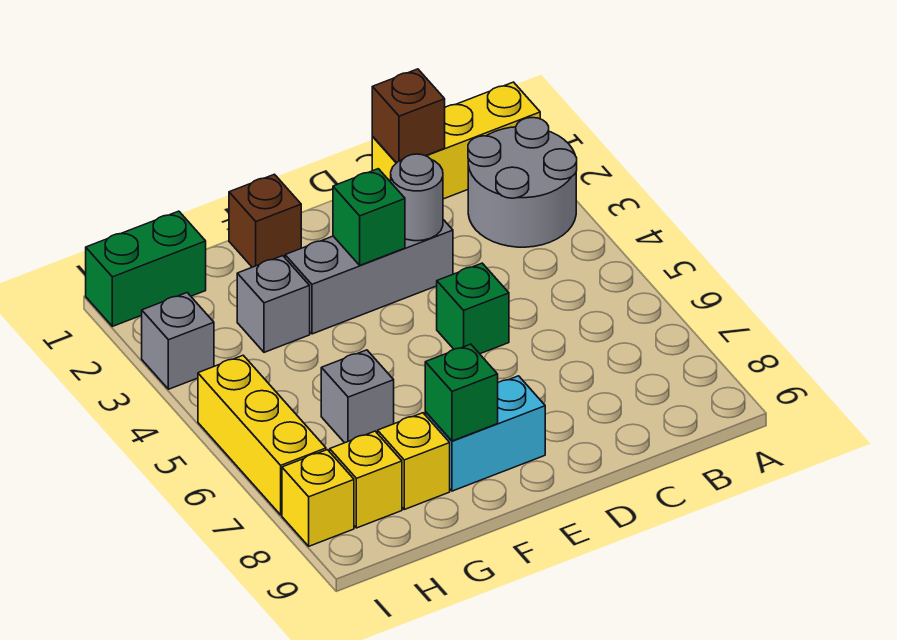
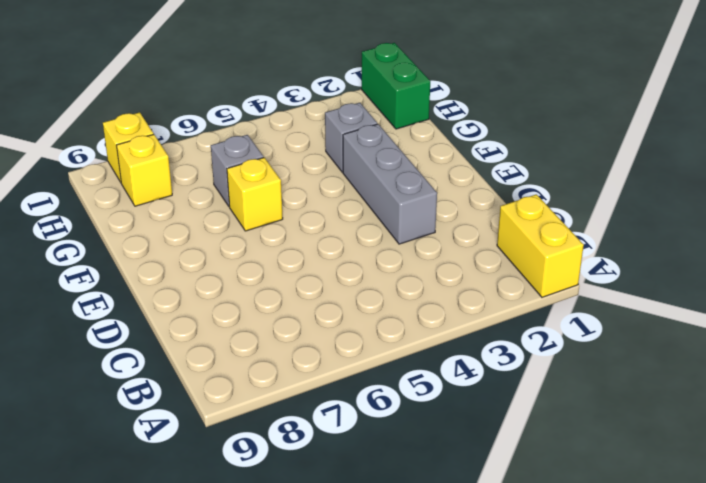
yellow 1x2 brick [497,194,584,297] -> yellow 1x3 brick [372,82,540,199]
yellow 1x1 brick [227,158,283,231] -> yellow 1x1 brick moved to [378,413,450,509]
none -> grey 2x2 round brick [468,118,577,247]
none -> green 1x1 brick [437,263,509,354]
none -> cyan 1x2 brick [425,376,545,491]

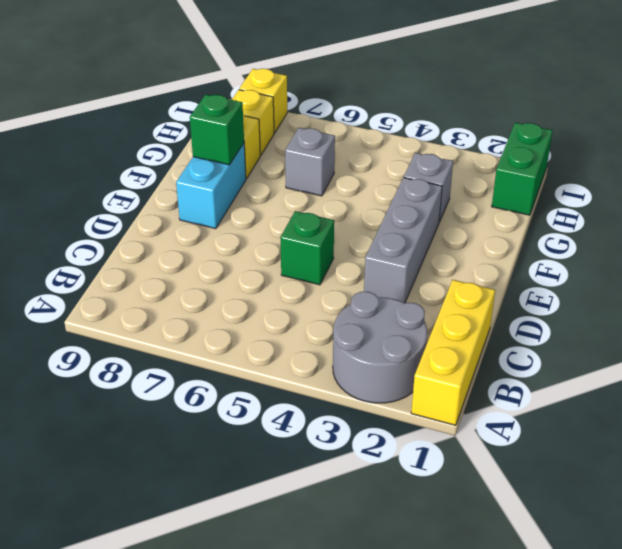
none -> brown 1x1 brick [229,174,301,267]
none -> grey 1x1 brick [142,293,214,389]
none -> yellow 1x3 brick [198,355,326,515]

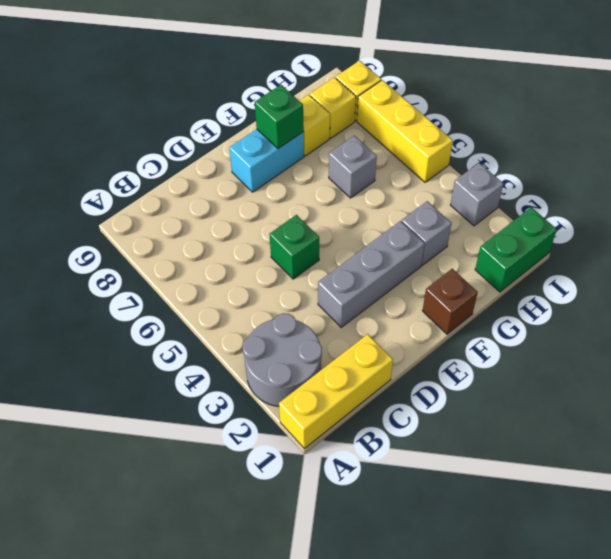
none -> brown 1x1 brick [372,69,445,163]
none -> grey 1x1 round brick [391,154,443,241]
none -> green 1x1 brick [333,169,405,265]

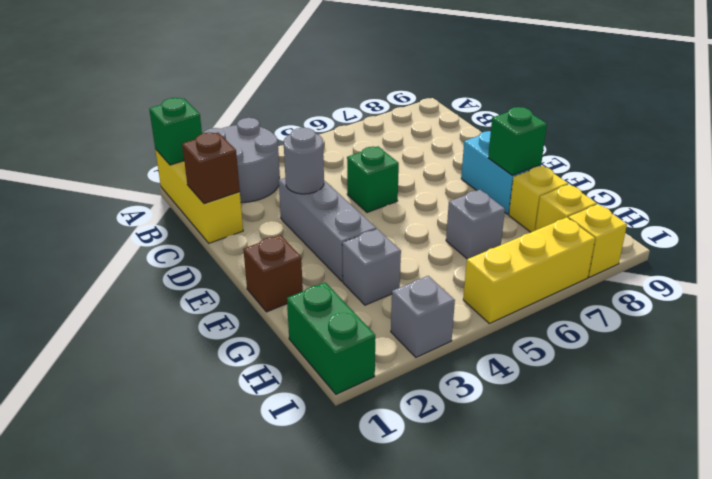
green 1x1 brick [149,98,202,165] -> green 1x1 brick moved to [333,169,405,265]

